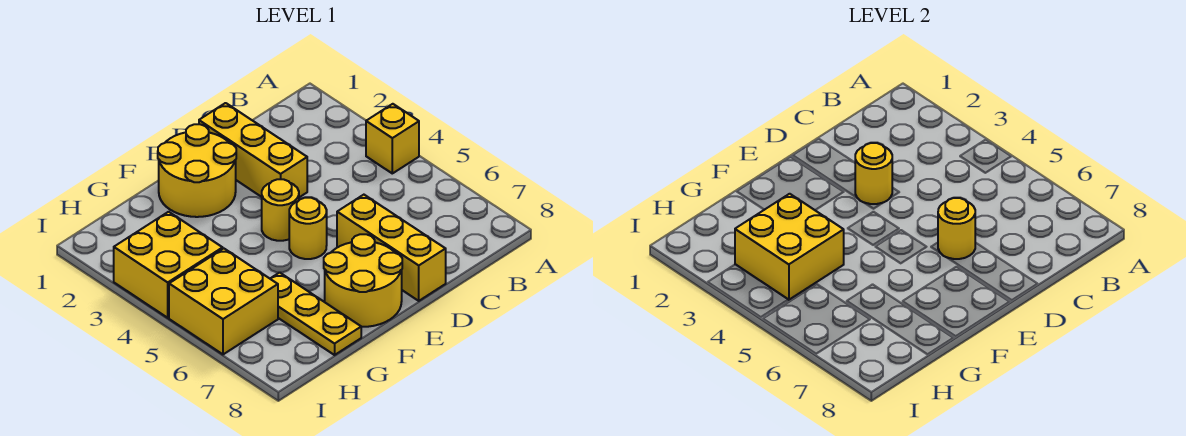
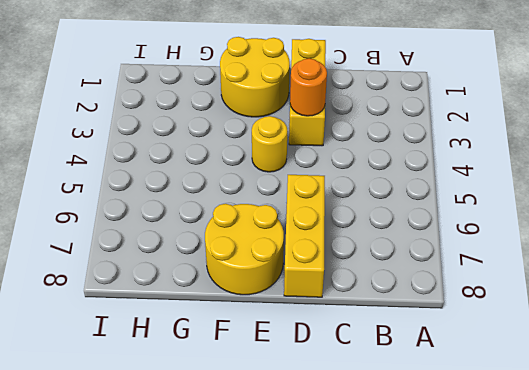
orange 1x1 round brick [290,58,327,116] -> yellow 1x1 round brick [855,143,892,204]
none -> yellow 1x1 brick [366,104,419,173]
none -> yellow 1x1 round brick [289,198,327,259]
none -> yellow 1x3 plate [270,273,361,355]

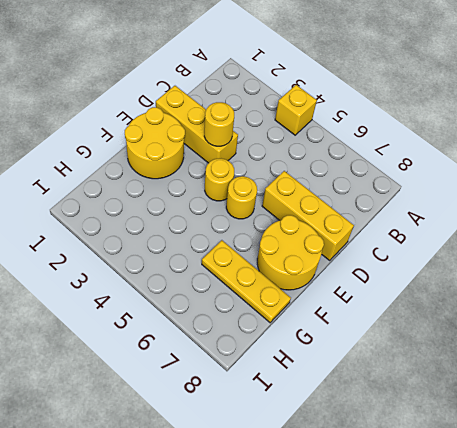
none -> yellow 2x2 brick [114,212,223,318]
none -> yellow 2x2 brick [169,249,278,354]
none -> yellow 1x1 round brick [938,198,975,259]

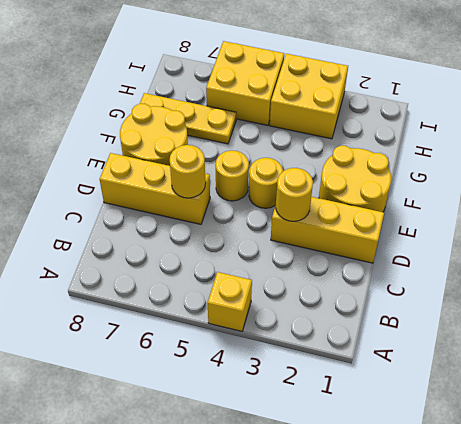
none -> yellow 2x2 brick [735,194,844,300]

